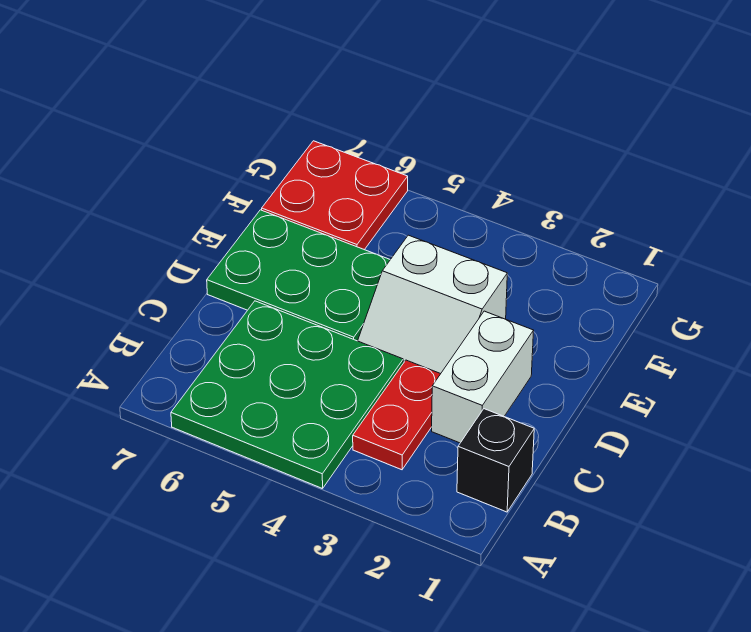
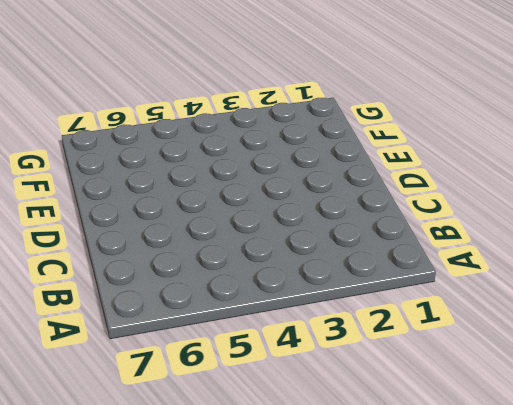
none -> green 3x3 plate [171,301,403,489]
none -> black 1x1 brick [457,409,534,512]

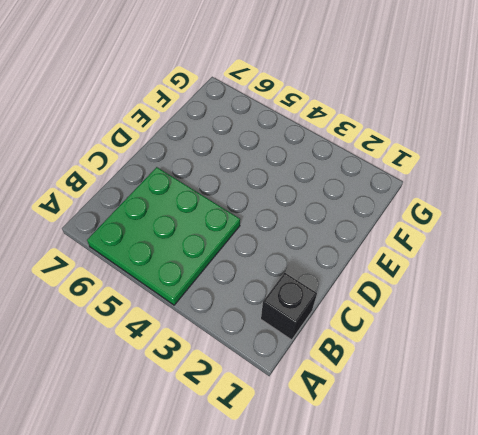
none -> red 1x2 plate [353,360,440,470]
none -> white 1x2 brick [432,311,534,443]

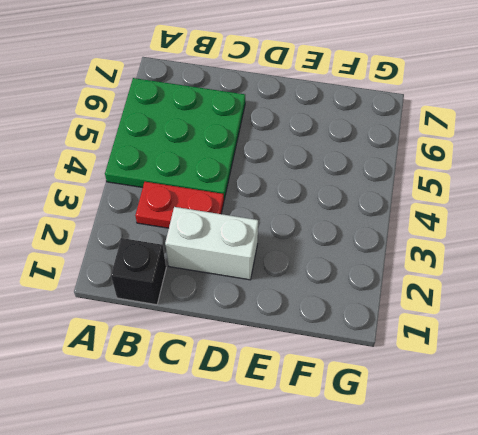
none -> white 2x2 slope [358,235,507,374]
none -> green 2x3 plate [207,210,390,341]

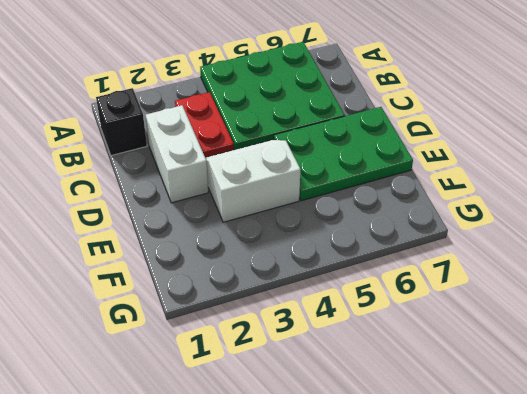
none -> red 2x2 plate [262,141,408,250]

